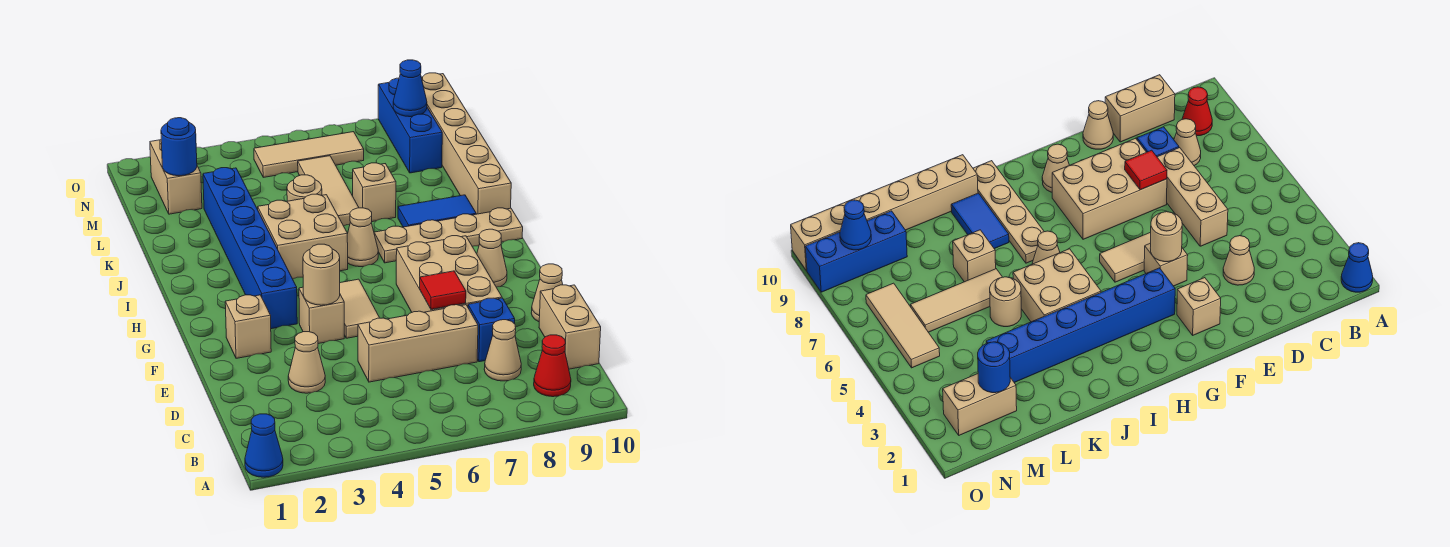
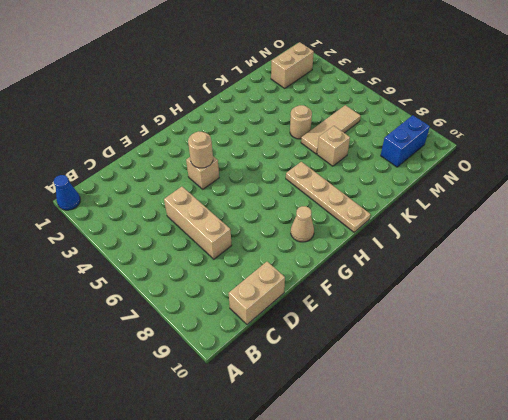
blue 1x2 brick [381,115,430,167] -> blue 1x3 brick [378,78,442,173]
none -> red 1x1 cone [534,335,571,397]
none -> tan 1x1 cone [484,320,521,381]
none -> tan 1x1 cone [288,332,325,393]

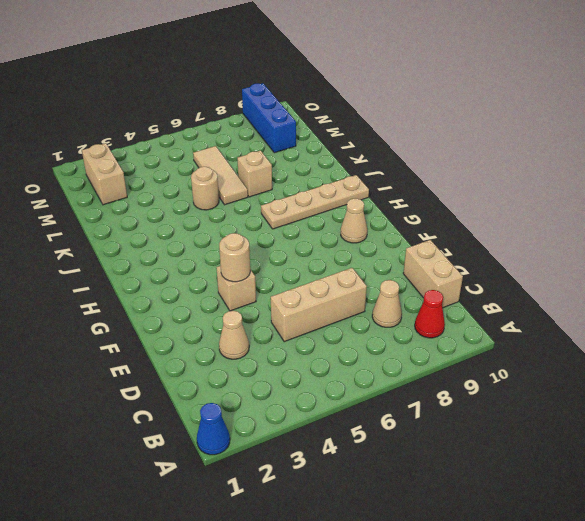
none -> blue 1x1 brick [468,298,515,362]
none -> tan 2x3 brick [396,236,502,312]
none -> tan 1x1 cone [531,264,563,322]

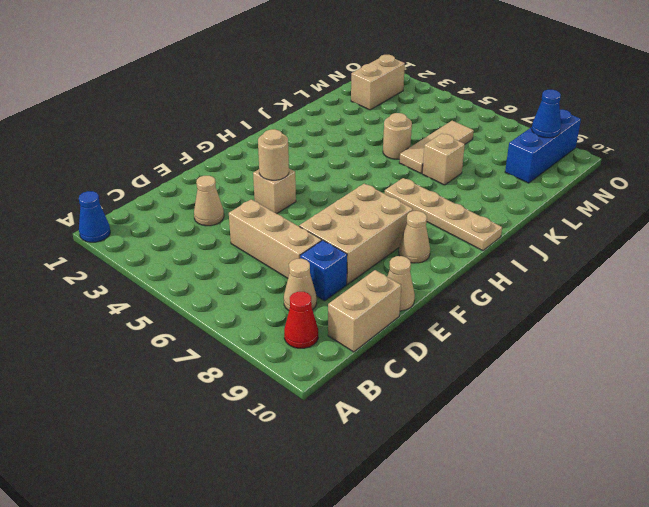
none -> tan 1x1 brick [225,295,271,358]
none -> tan 1x2 tile [340,279,379,338]
none -> blue 1x6 brick [203,168,297,329]

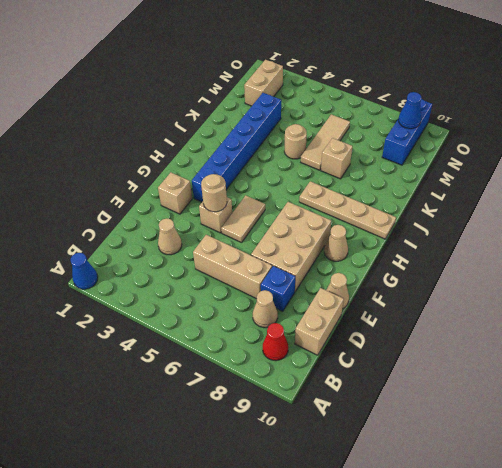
none -> tan 2x2 brick [258,194,348,279]
none -> tan 1x1 cone [347,208,378,267]
none -> blue 1x2 tile [398,195,476,227]

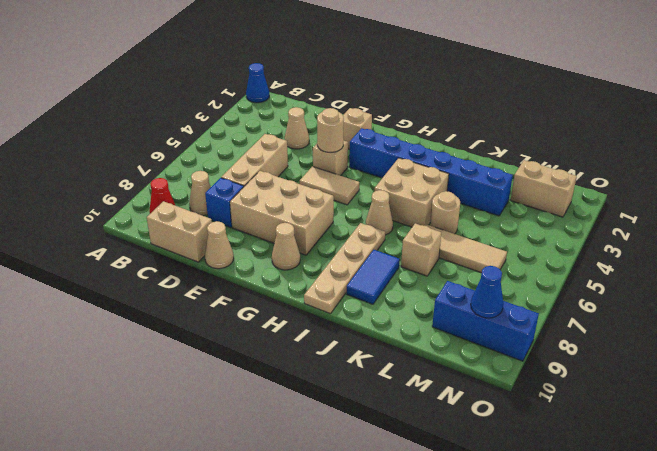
none -> tan 1x6 brick [421,73,511,214]
none -> tan 1x3 tile [254,132,364,177]
none -> red 1x1 tile [420,271,466,309]

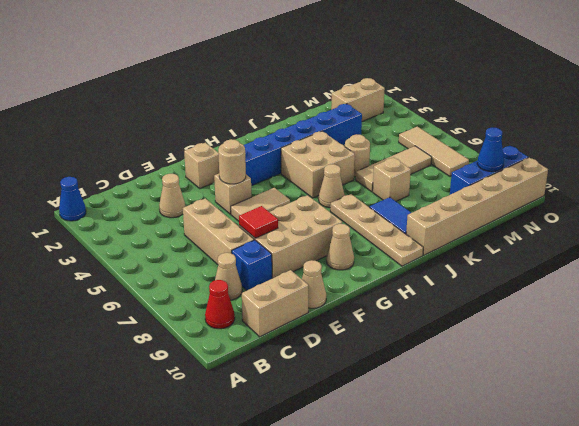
none -> blue 1x1 round brick [161,118,197,176]

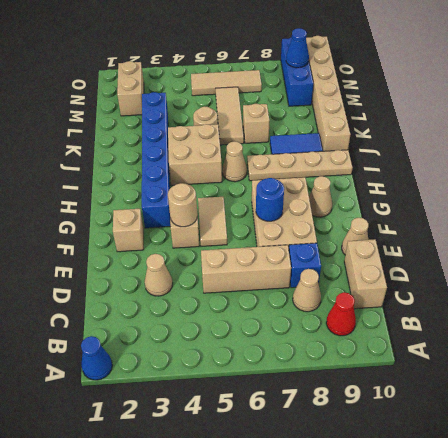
blue 1x1 round brick [256,178,284,221] -> blue 1x1 round brick moved to [161,118,197,176]
none -> red 1x1 tile [420,271,466,309]

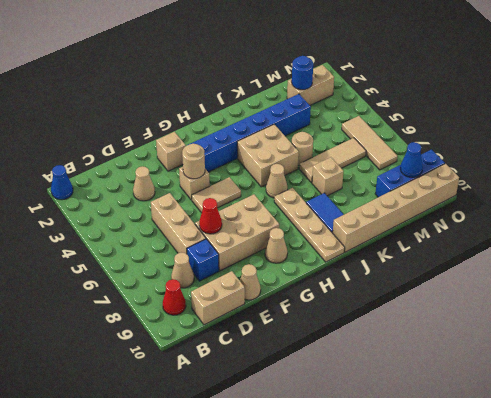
red 1x1 cone [199,198,222,234] -> red 1x1 tile [420,271,466,309]

